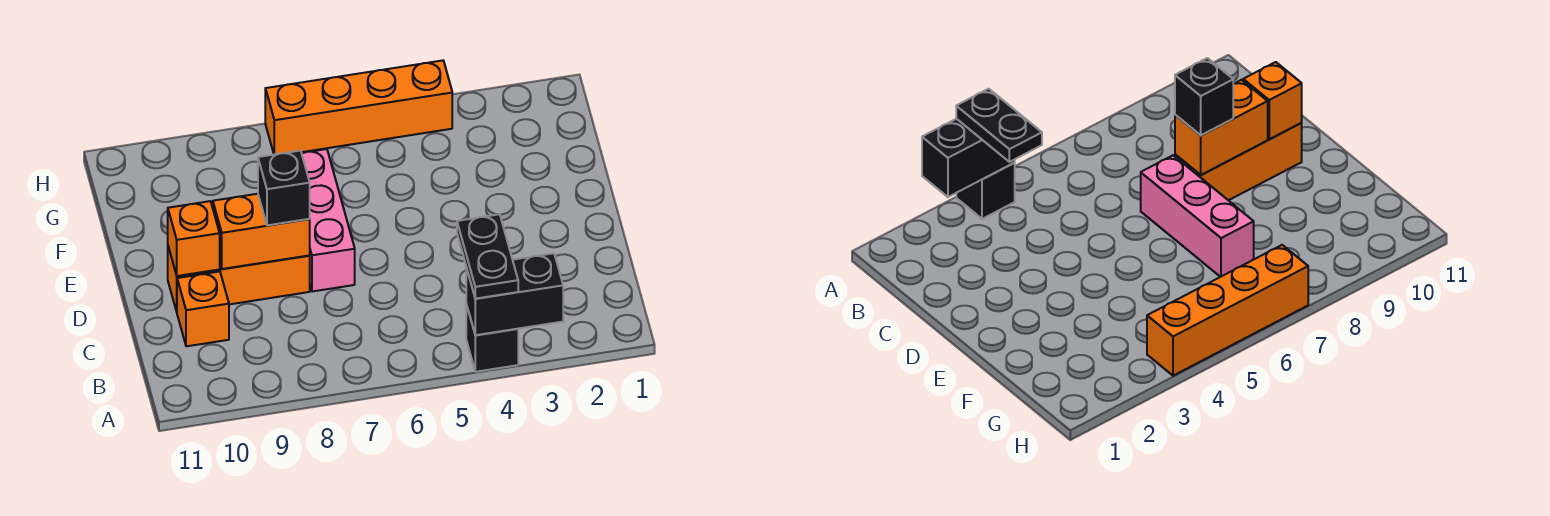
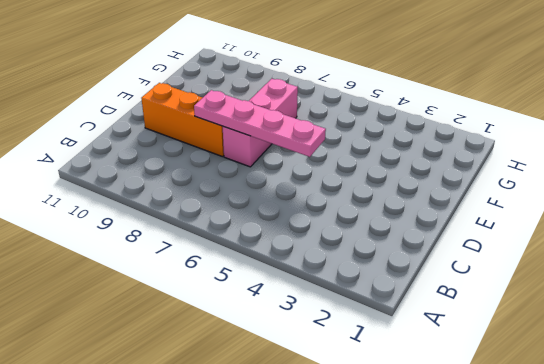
pink 1x4 plate [194,90,326,157] -> orange 1x2 brick [213,194,310,269]
none -> black 1x1 brick [466,304,518,372]
none -> orange 1x1 brick [177,272,229,346]

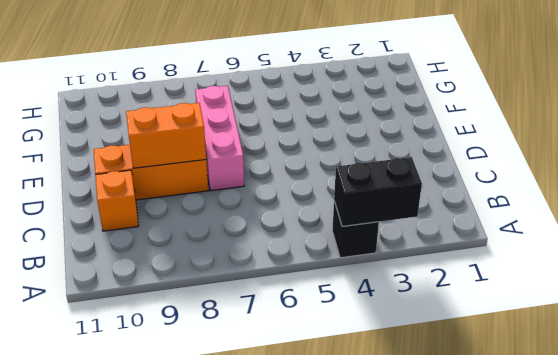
none -> orange 1x4 brick [265,60,452,154]
none -> orange 1x1 brick [168,201,220,276]

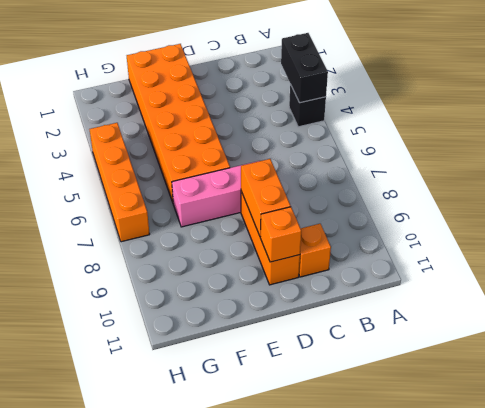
orange 2x6 brick [127,44,230,202] -> none
none -> black 1x2 plate [457,214,518,299]
none -> black 1x1 brick [258,151,310,225]

